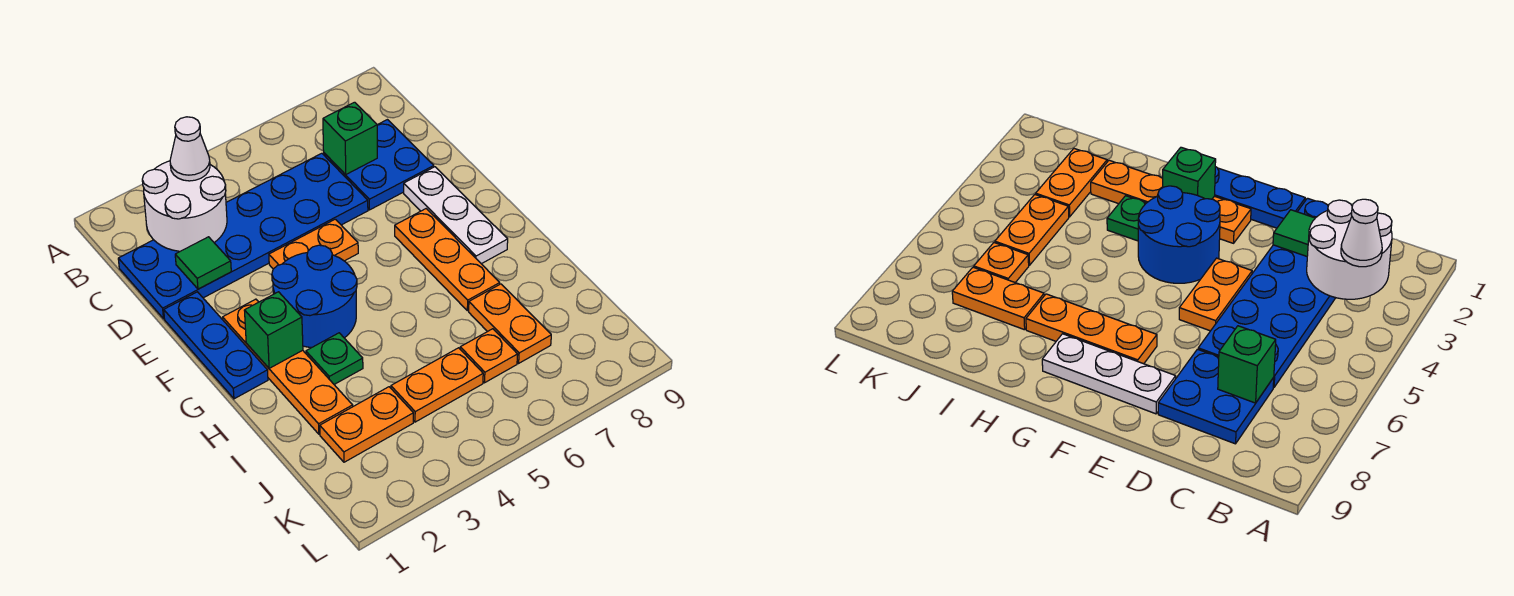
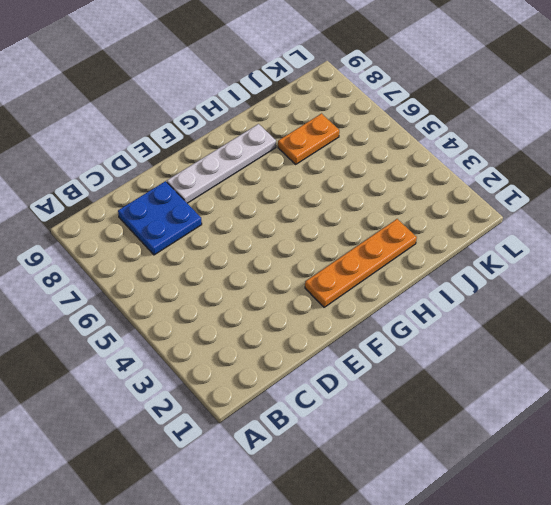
white 1x4 plate [167,124,276,203] -> white 1x3 plate [404,167,508,264]
none -> blue 2x6 plate [118,153,368,319]
none -> blue 1x3 plate [164,292,268,399]
none -> orange 1x2 plate [269,219,358,269]

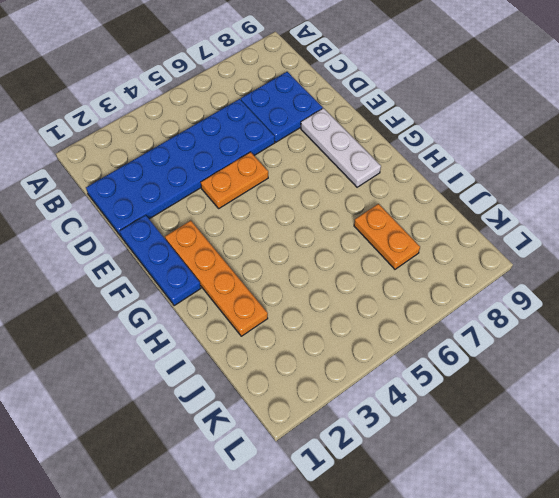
none -> blue 2x2 round brick [272,245,357,347]
none -> orange 1x3 plate [395,209,500,311]
none -> green 1x1 plate [306,333,363,384]

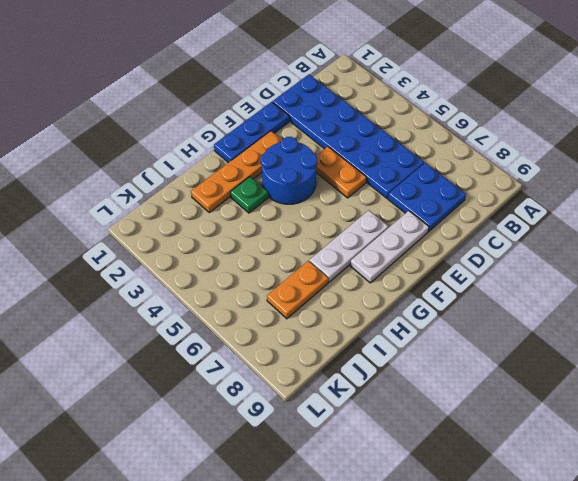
white 1x3 plate [309,210,388,282] -> orange 1x3 plate [395,209,500,311]
none -> orange 1x2 plate [320,387,413,462]
none -> orange 1x2 plate [391,348,483,422]
none -> orange 1x1 plate [460,329,518,383]

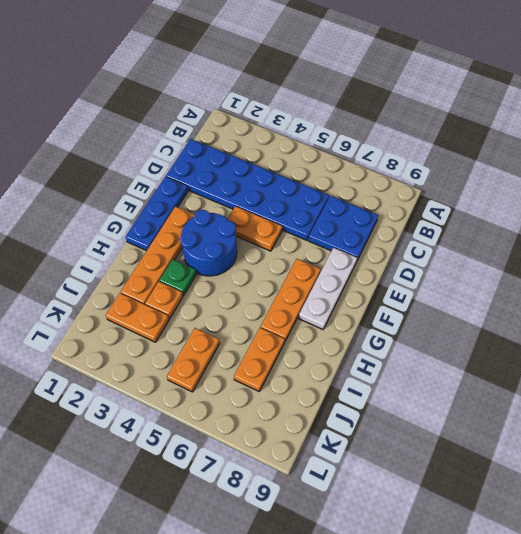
orange 1x1 plate [145,282,183,319] -> orange 1x1 plate moved to [460,329,518,383]
orange 1x2 plate [167,328,220,392] -> orange 1x2 plate turned to [391,348,483,422]
none -> white 2x2 round brick [142,161,227,251]
none -> green 1x1 brick [323,102,377,175]
none -> green 1x1 tile [175,237,231,289]

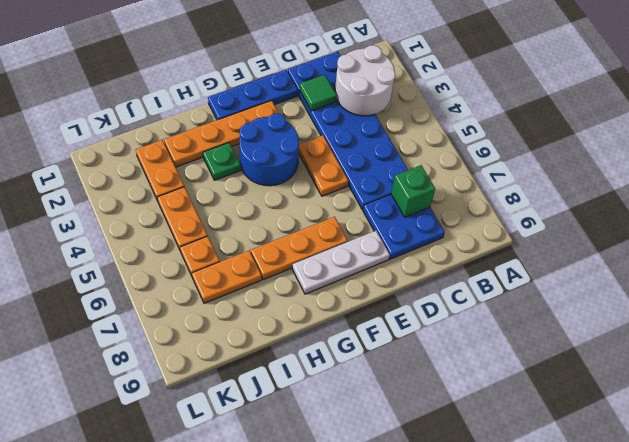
none -> green 1x1 brick [244,292,303,368]
none -> white 1x1 cone [170,117,210,181]

